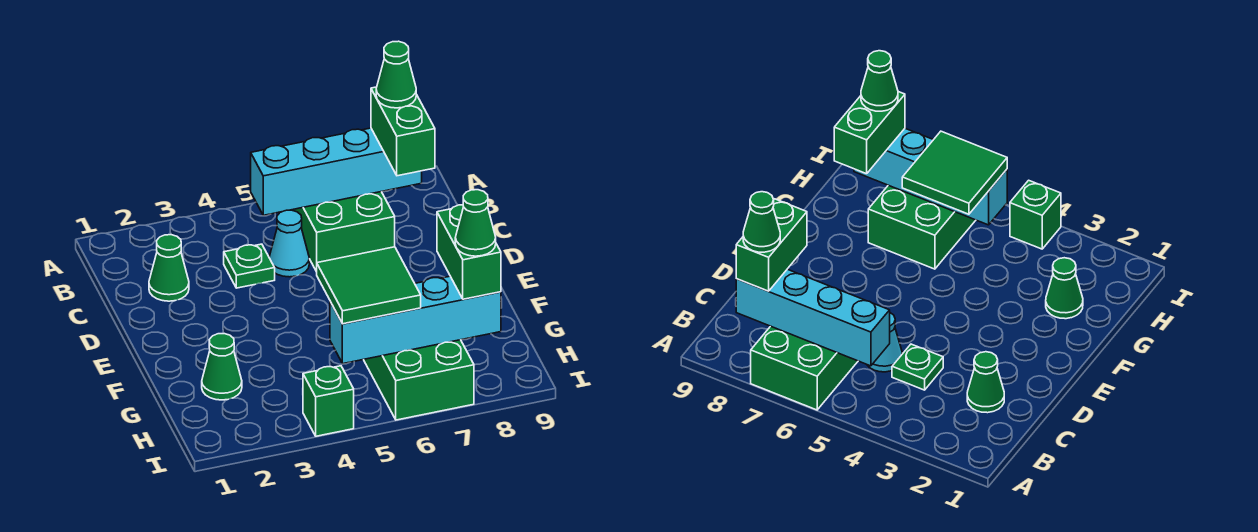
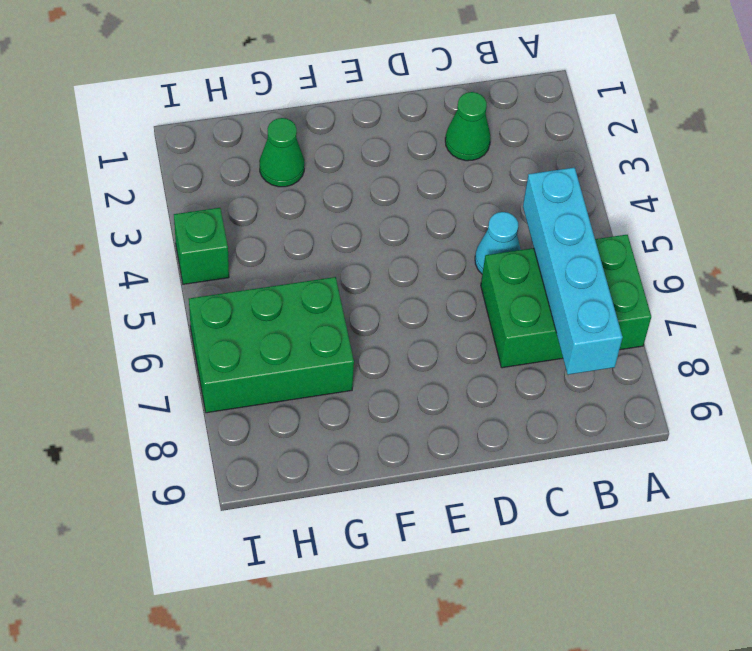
none -> green 1x1 plate [224,244,275,288]
none -> cyan 1x4 brick [330,276,501,364]
none -> green 1x2 brick [371,87,435,176]

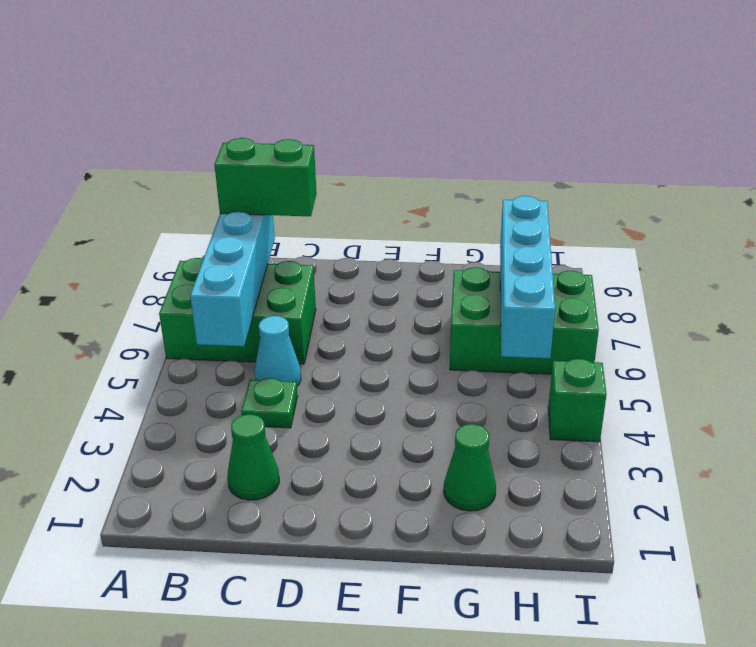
none -> green 2x2 tile [317,247,421,324]
none -> green 1x2 brick [437,205,501,299]
none -> green 1x1 cone [376,41,416,108]

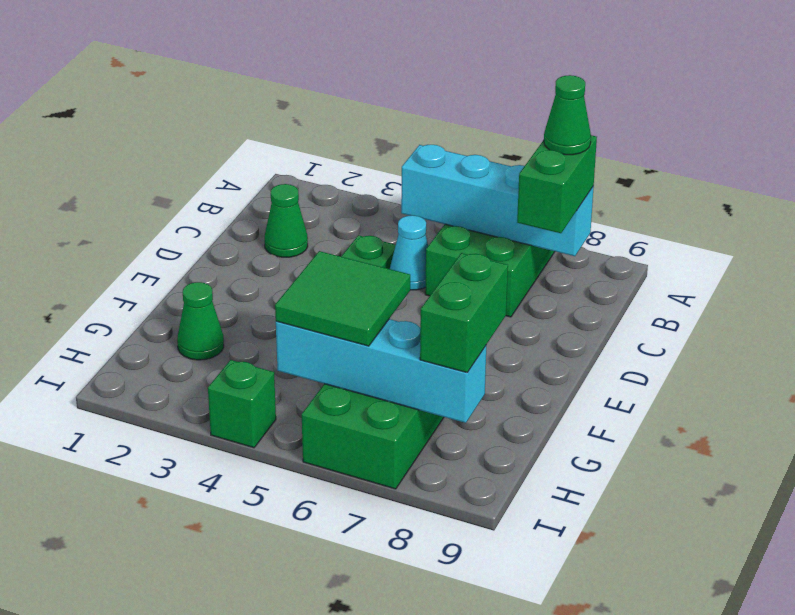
none -> green 1x1 cone [455,190,496,256]

